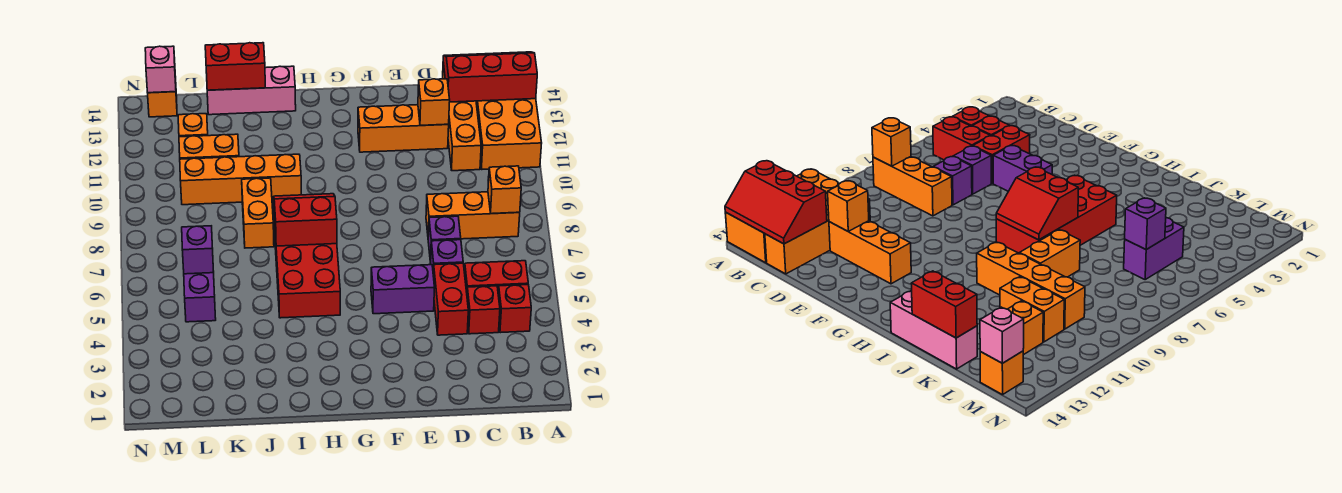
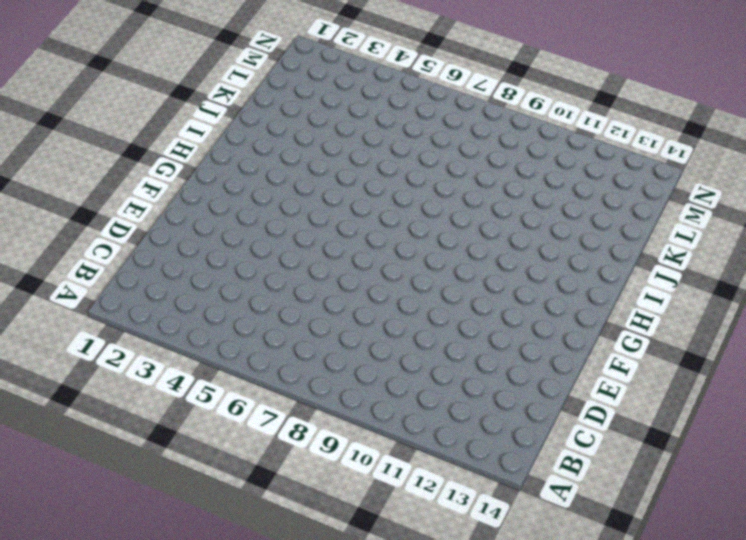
none -> orange 2x4 brick [476,99,542,169]
none -> red 1x1 brick [498,285,531,333]
none -> red 1x2 brick [464,261,528,292]

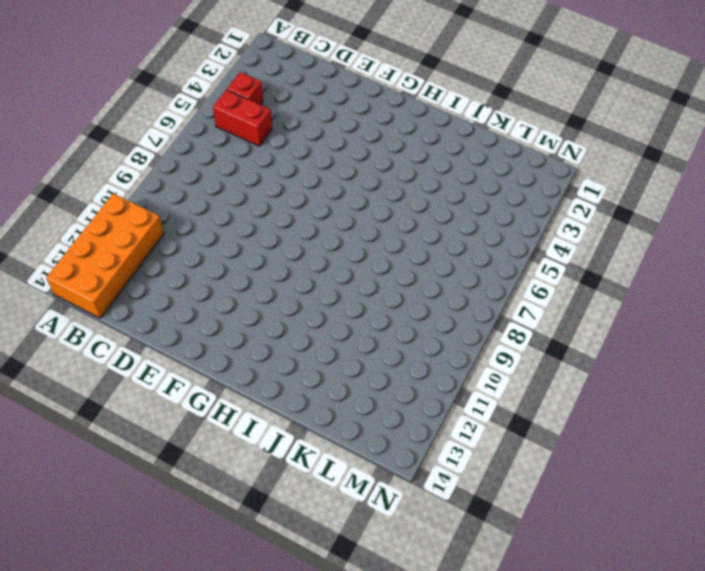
none -> orange 1x3 brick [426,192,520,239]
none -> red 1x1 brick [467,286,500,334]
none -> orange 1x4 brick [443,63,481,171]

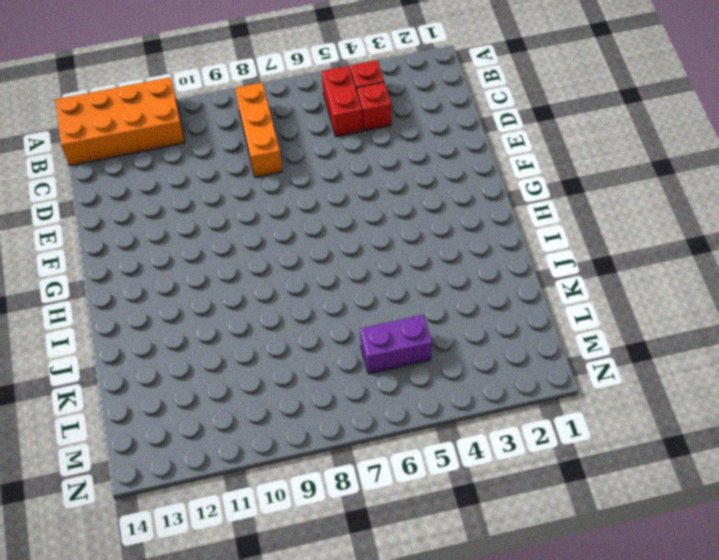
none -> orange 1x4 brick [443,63,481,171]
none -> red 1x2 brick [433,263,468,335]
none -> purple 1x1 brick [431,240,463,272]

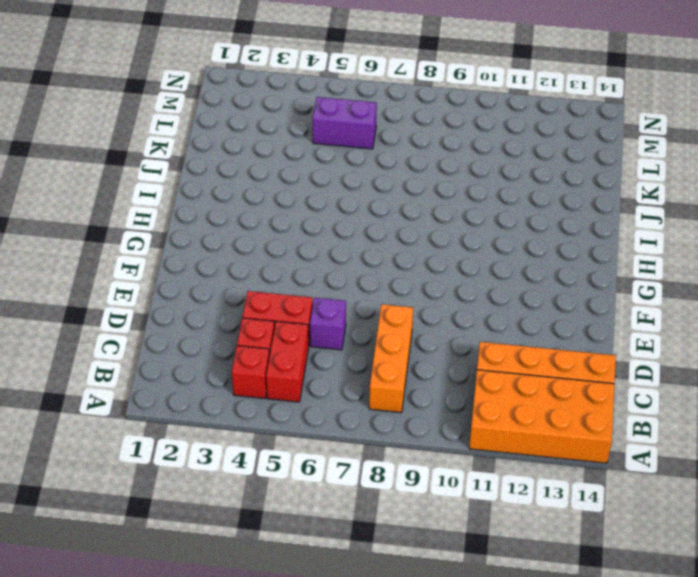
none -> purple 1x1 brick [428,216,461,263]
none -> orange 1x3 brick [358,105,449,152]
none -> purple 1x2 brick [371,265,435,314]

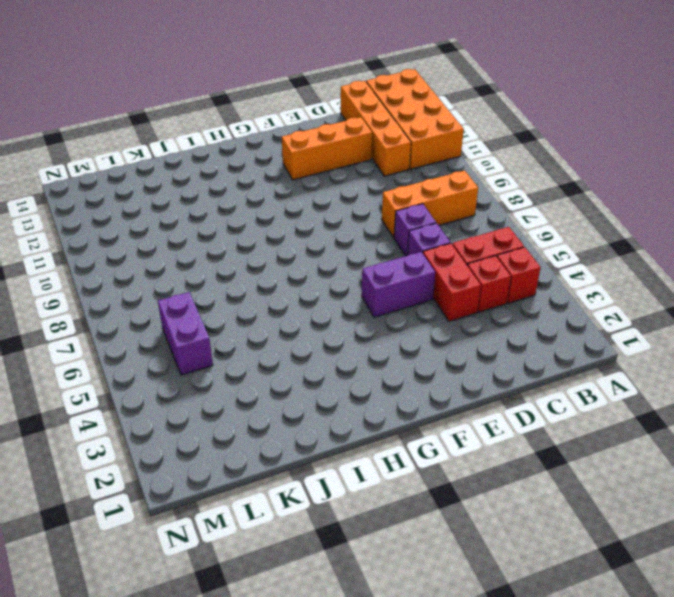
none -> red 2x4 brick [274,217,340,318]
none -> orange 1x4 brick [180,154,301,205]
none -> pink 1x3 brick [207,66,296,115]

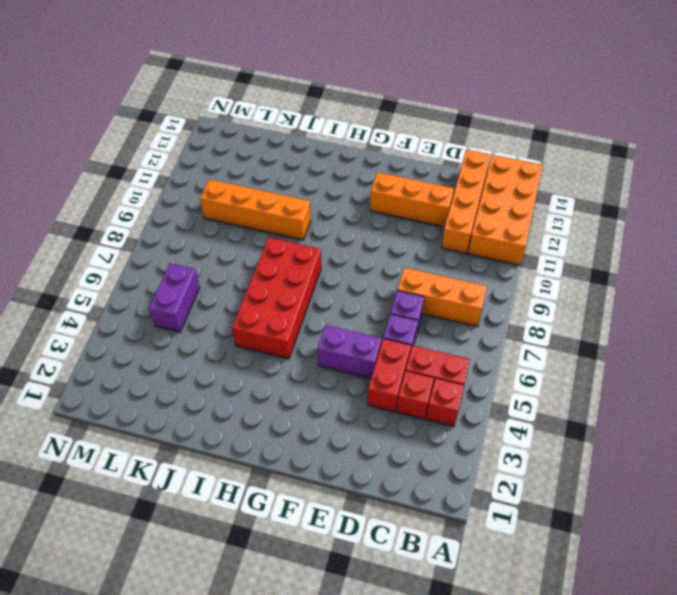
none -> pink 1x3 brick [207,66,296,115]
none -> orange 1x2 brick [242,178,274,248]
none -> orange 1x2 brick [179,134,239,159]

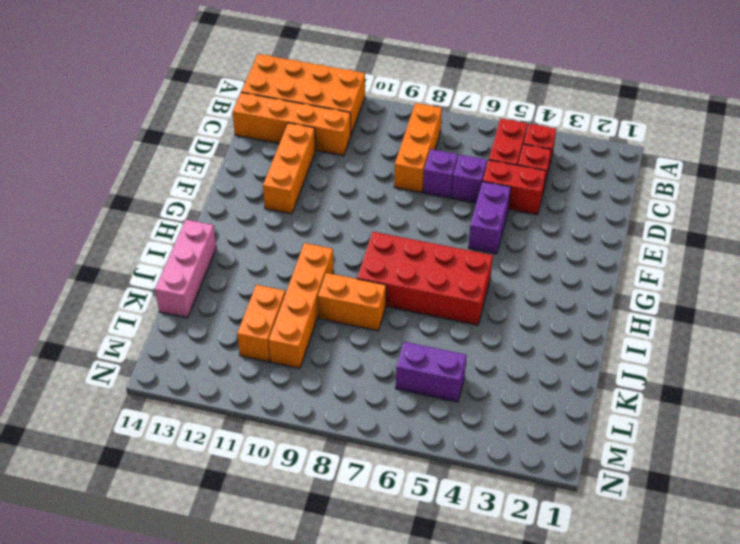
none -> orange 1x1 brick [178,114,208,137]
none -> orange 1x1 brick [148,77,177,117]
none -> red 2x3 slope [443,52,537,102]

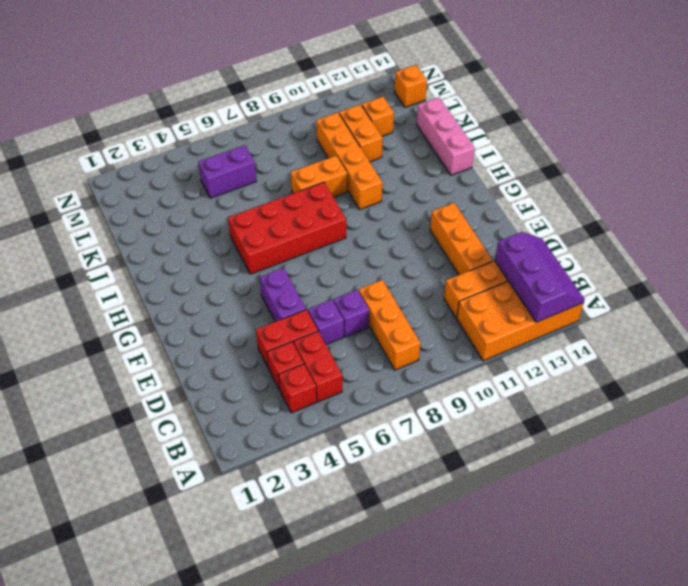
purple 2x3 slope [495,232,585,322] -> red 2x3 slope [443,52,537,102]
none -> orange 1x1 brick [488,166,521,214]
none -> orange 1x1 brick [418,79,450,125]
none -> red 2x2 slope [273,194,337,246]

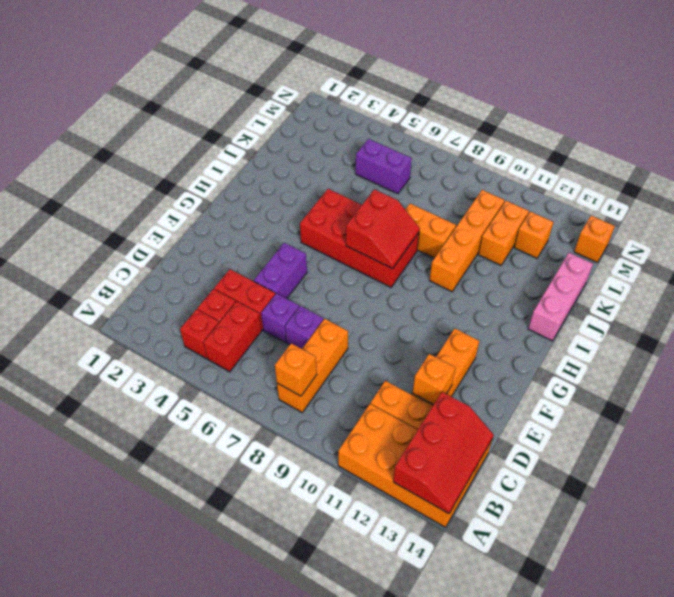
none -> red 1x2 brick [205,43,265,90]
none -> purple 1x1 brick [182,226,214,274]
none -> pink 1x1 brick [145,46,176,93]

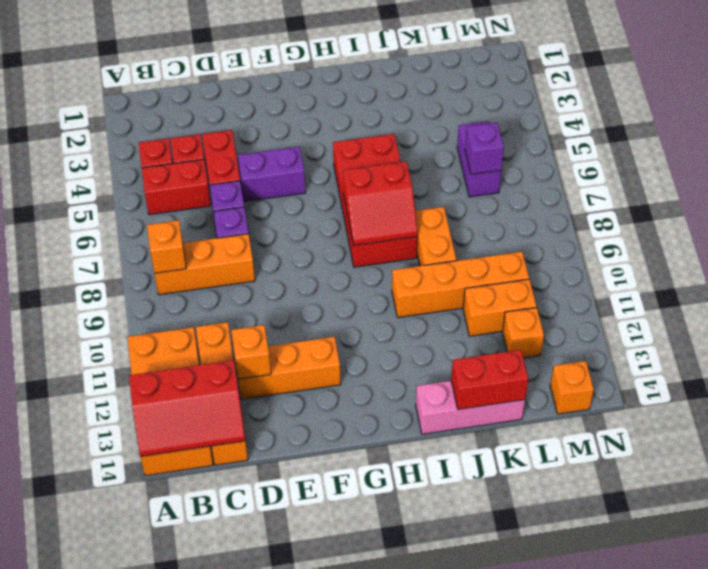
none -> pink 1x1 brick [145,46,176,93]

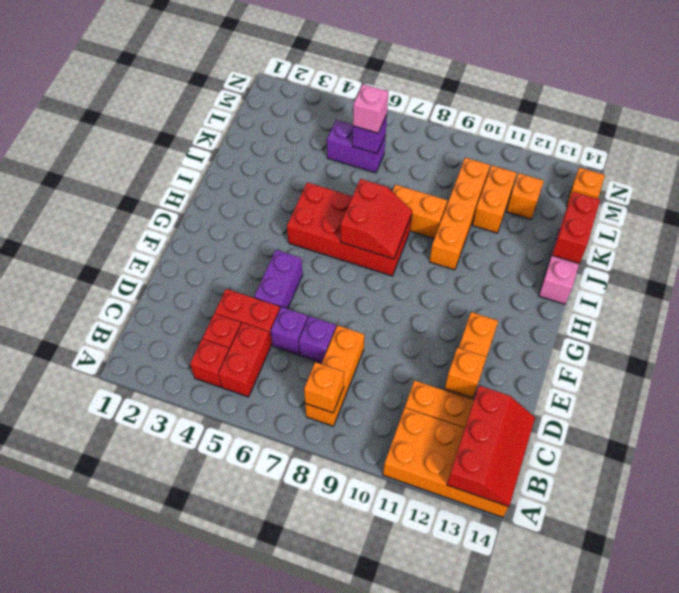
pink 1x1 brick [353,84,388,133] -> pink 1x1 brick moved to [145,46,176,93]

